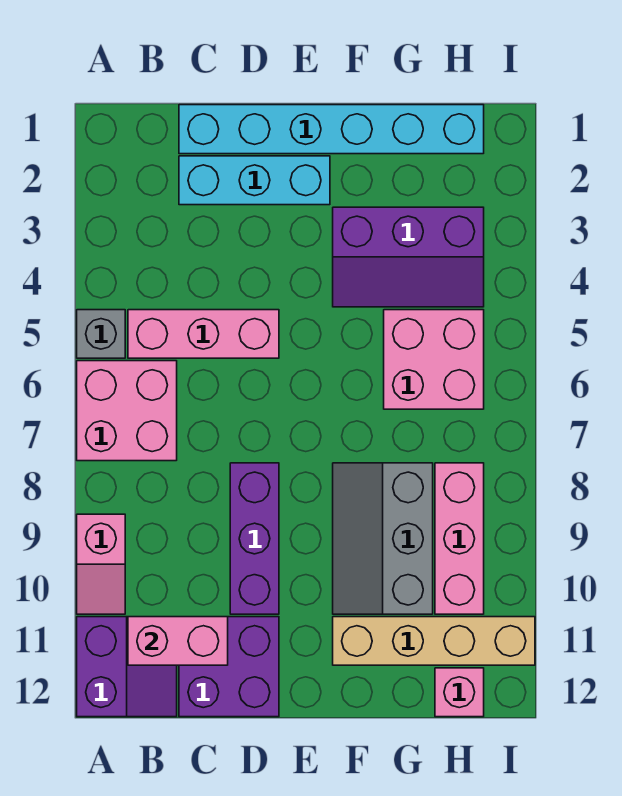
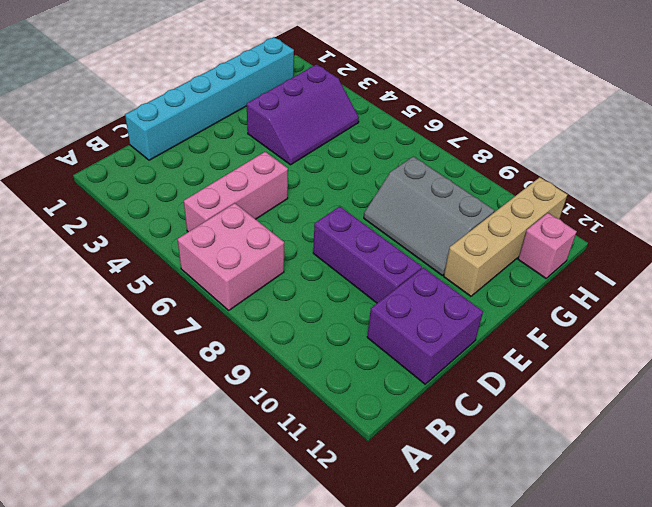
none -> grey 1x1 brick [77,310,125,358]
none -> pink 1x2 slope [77,514,125,614]
none -> purple 2x2 slope [77,617,177,717]

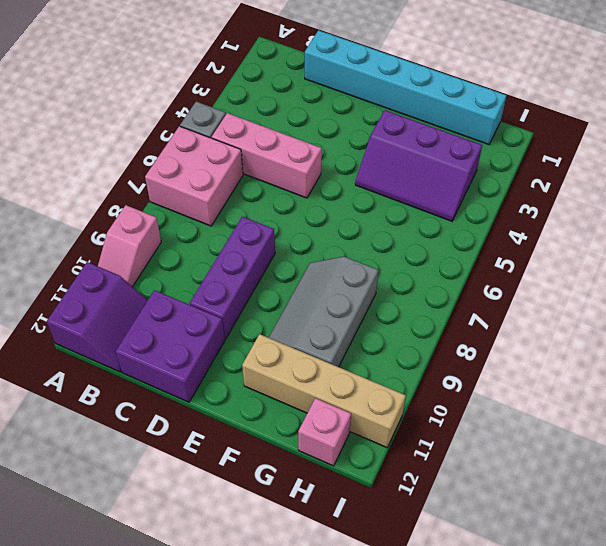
none -> cyan 1x3 brick [179,156,330,205]
none -> pink 2x2 brick [384,310,484,409]
none -> pink 1x3 brick [435,463,484,614]

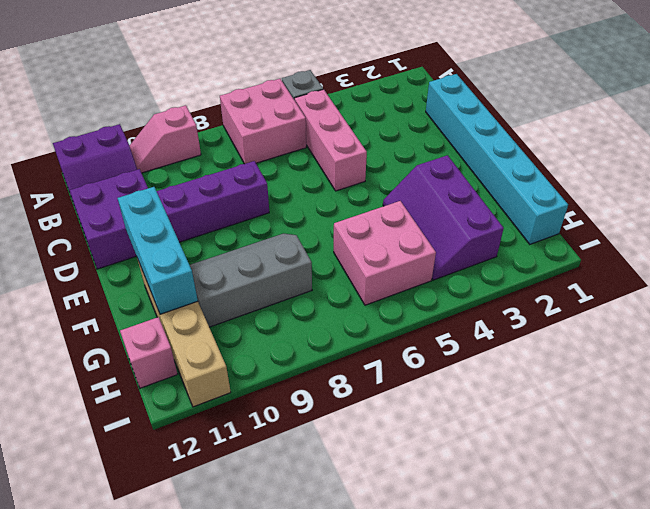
cyan 1x3 brick [118,187,198,314] -> cyan 1x3 brick moved to [179,156,330,205]
none -> pink 1x3 brick [435,463,484,614]
none -> pink 1x2 brick [128,617,228,665]

